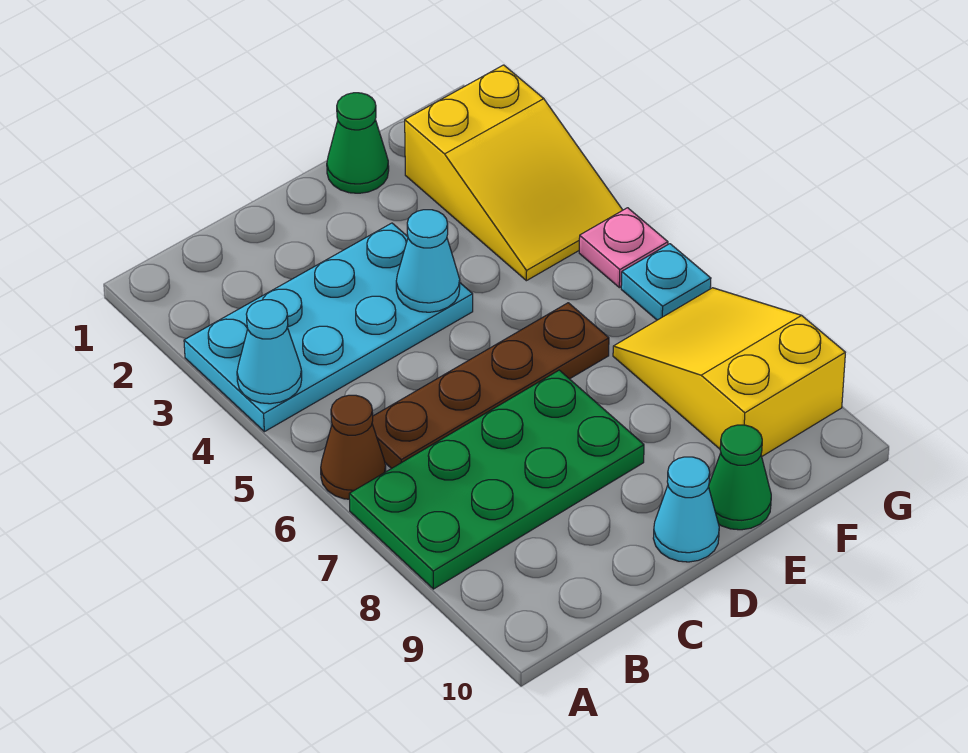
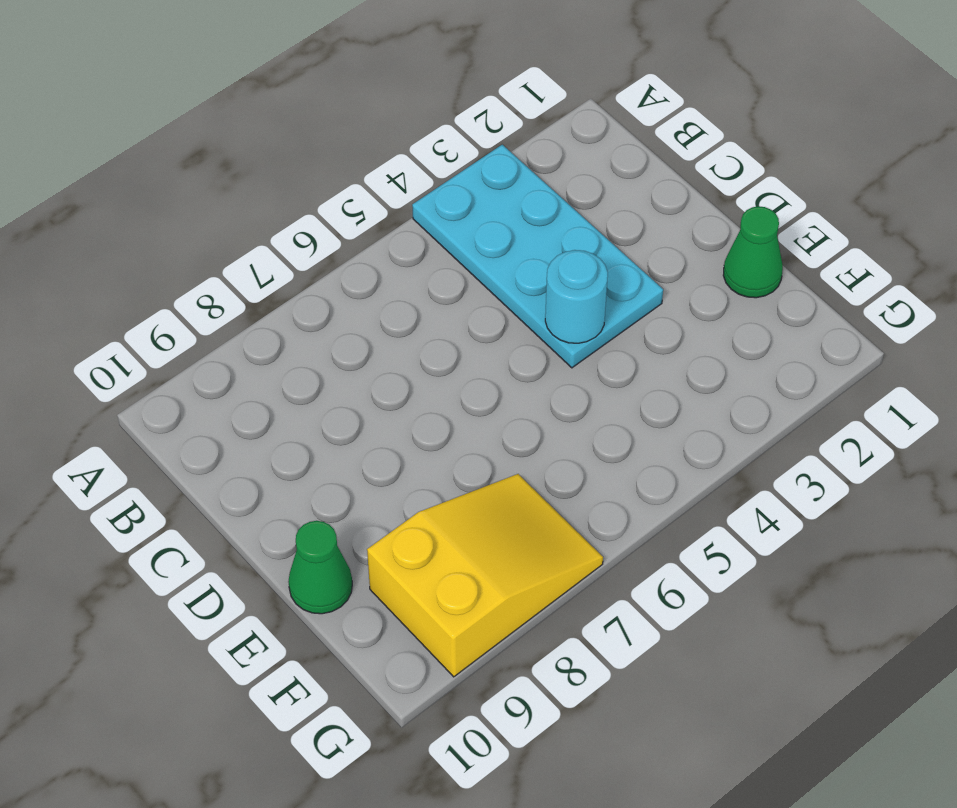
cyan 1x1 round brick [545,250,608,343] -> cyan 1x1 cone [396,210,460,312]
none -> brown 1x1 cone [321,395,386,499]
none -> green 2x4 plate [349,370,644,589]
none -> brown 1x4 plate [372,303,609,469]

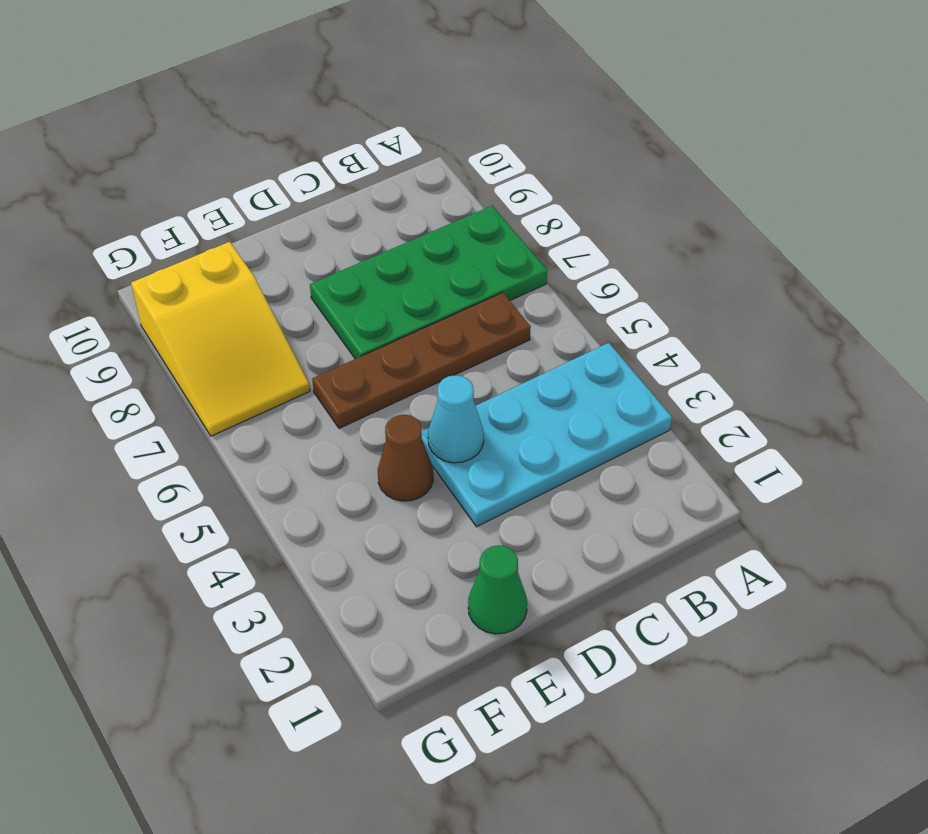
brown 1x1 cone [378,415,433,501] -> brown 1x1 cone moved to [321,395,386,499]
none -> cyan 1x1 cone [653,457,719,562]
none -> green 1x1 cone [708,425,771,530]
none -> yellow 2x3 slope [405,65,623,281]

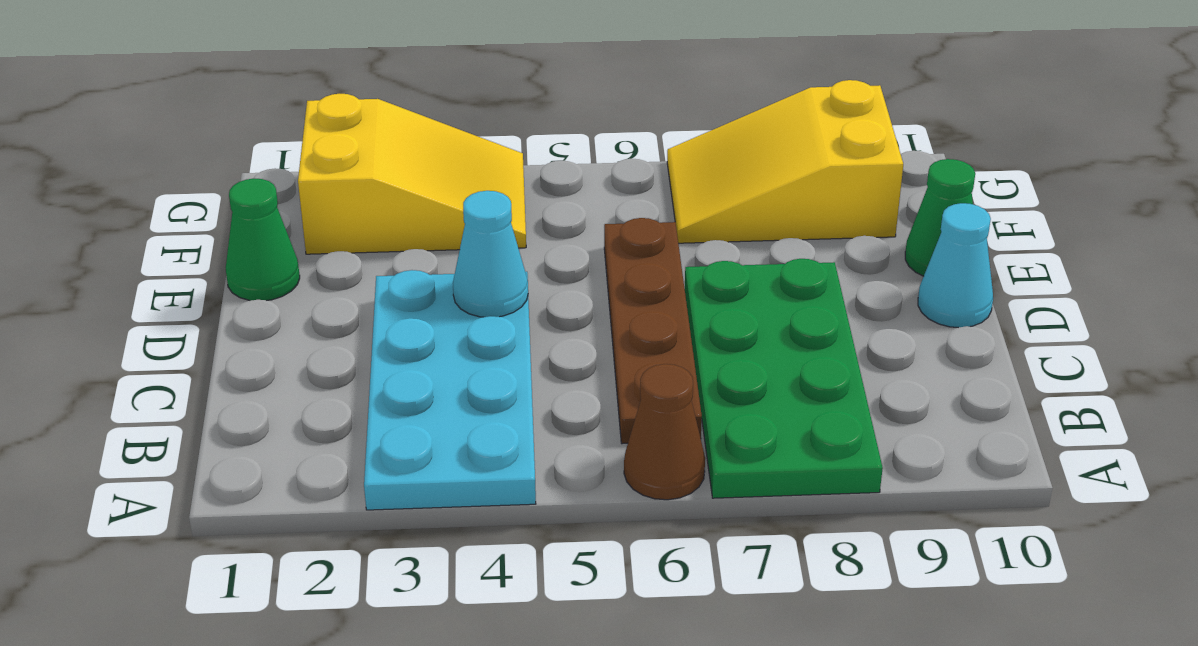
none -> pink 1x1 plate [579,208,668,288]
none -> cyan 1x1 plate [621,244,711,320]
none -> cyan 1x1 cone [237,300,302,404]

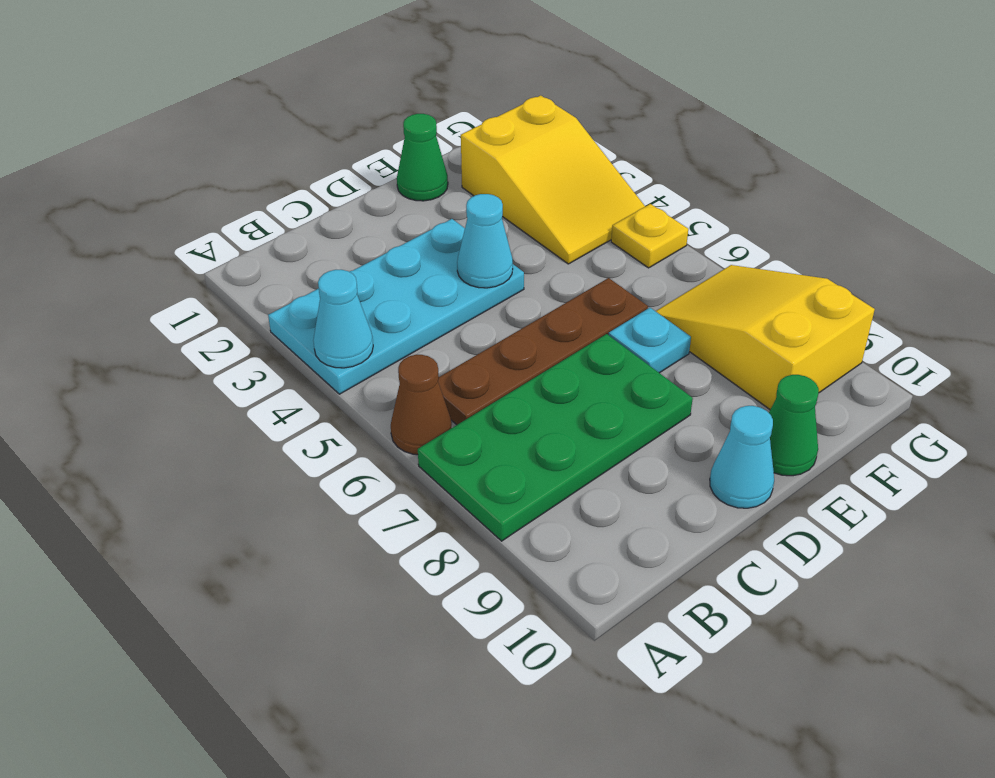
cyan 1x1 plate [609,308,691,373] -> cyan 1x1 plate moved to [621,244,711,320]
yellow 1x1 plate [611,204,688,268] -> pink 1x1 plate [579,208,668,288]

